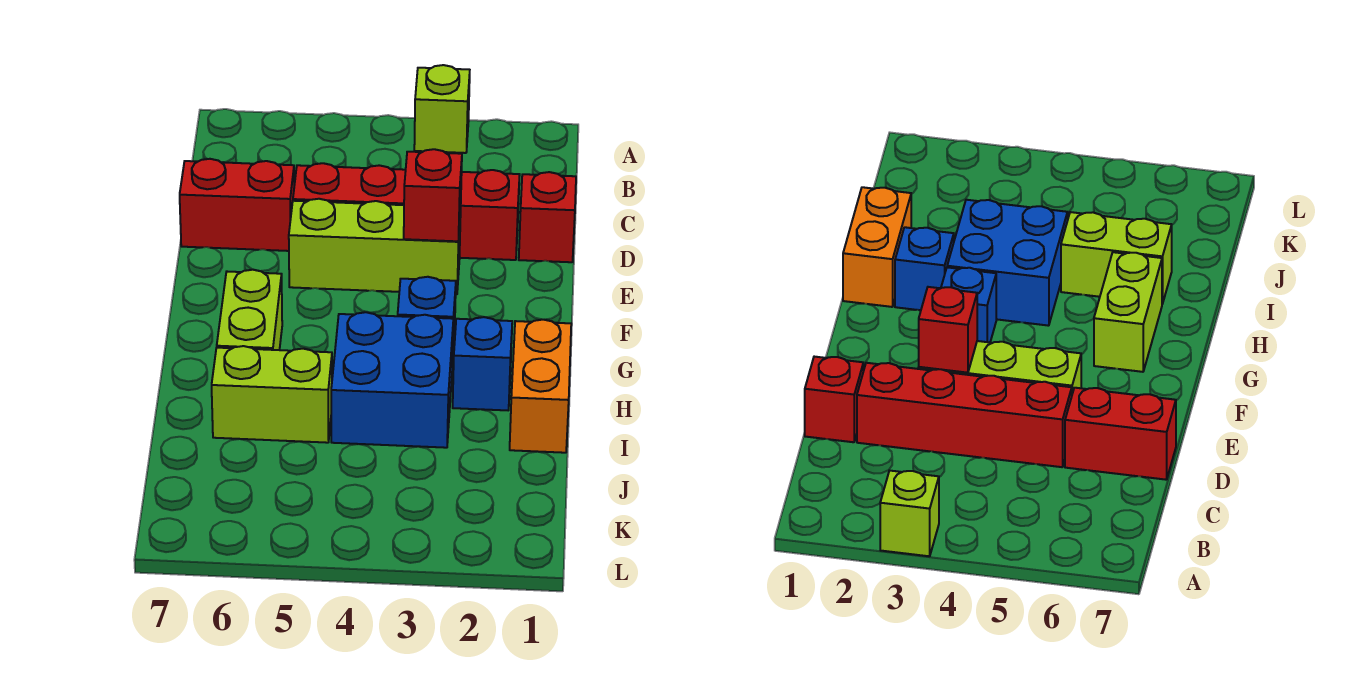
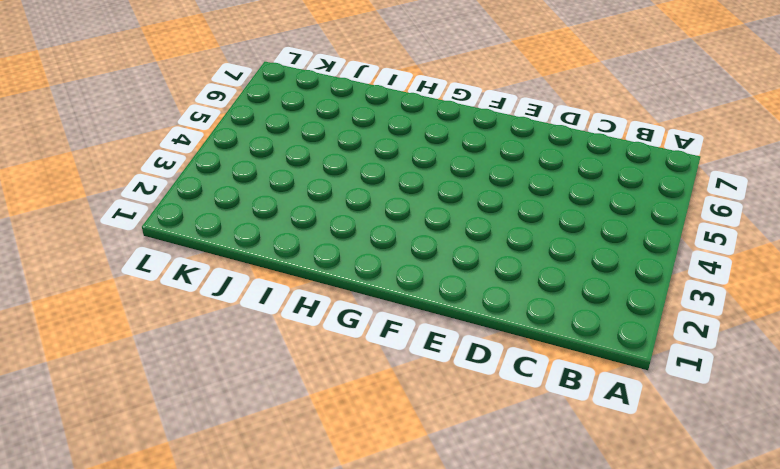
none -> lime 1x1 brick [414,65,470,153]
none -> red 1x1 brick [519,172,576,262]
none -> red 1x4 brick [293,163,520,260]

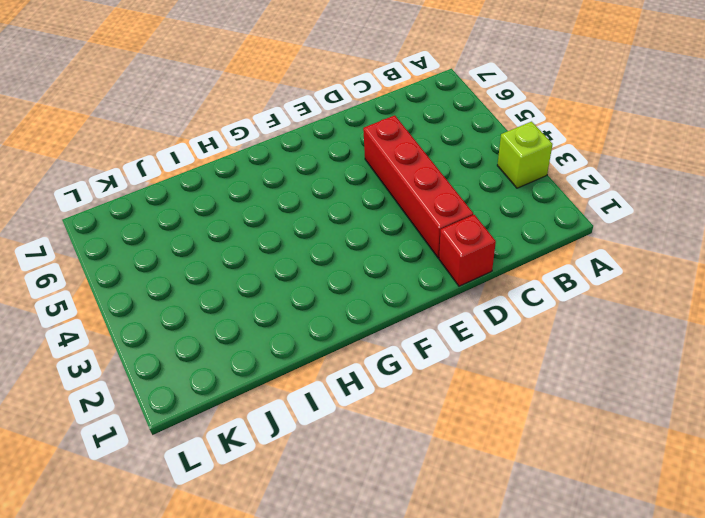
none -> red 1x2 brick [180,159,294,251]
none -> lime 1x3 brick [289,199,461,294]
none -> blue 1x1 brick [398,277,456,366]

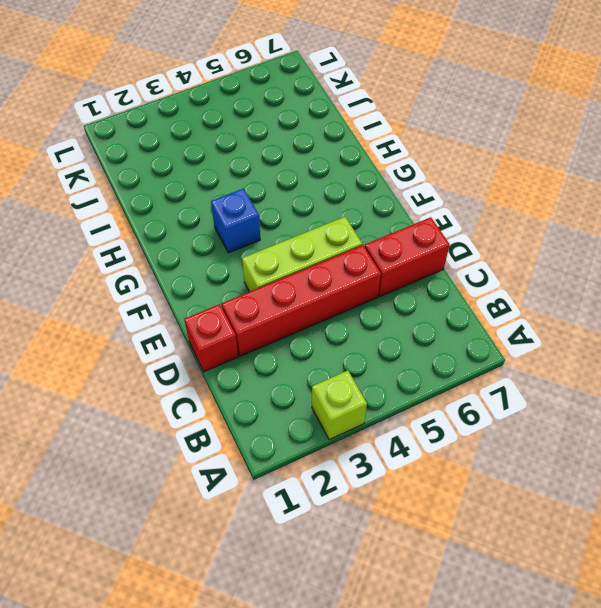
none -> lime 1x2 brick [217,270,282,350]
none -> orange 1x2 brick [510,320,571,453]
none -> blue 1x1 brick [453,317,512,410]

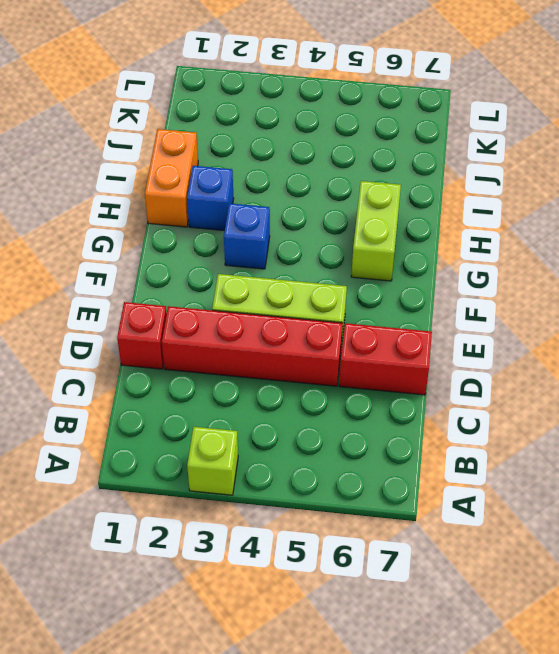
none -> blue 2x2 brick [331,312,453,448]
none -> lime 1x2 brick [212,346,332,443]
none -> red 1x1 brick [404,149,462,241]

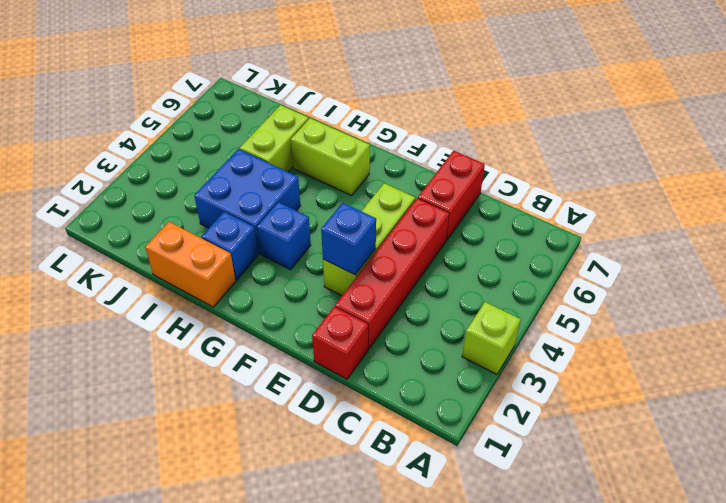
blue 1x1 brick [321,203,376,275] -> red 1x1 brick [404,149,462,241]

